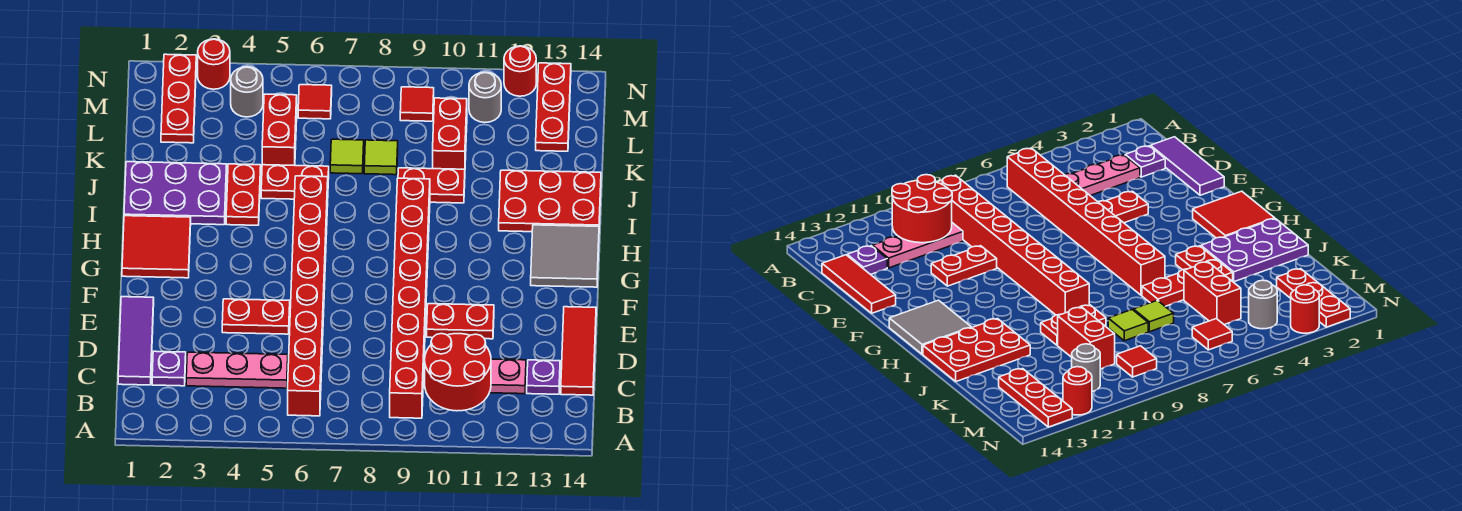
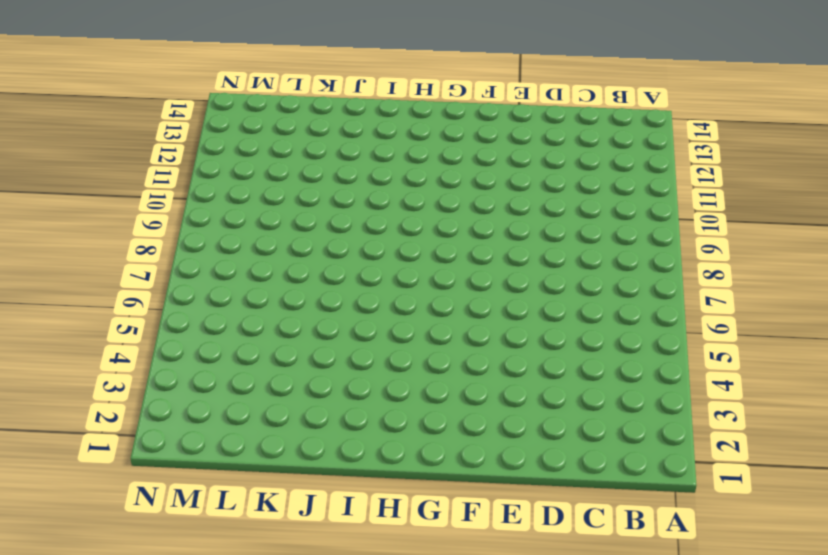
none -> red 1x8 brick [288,176,328,416]
none -> red 1x8 brick [390,178,430,418]
none -> purple 1x3 tile [118,297,154,385]
none -> purple 1x1 plate [152,351,186,386]

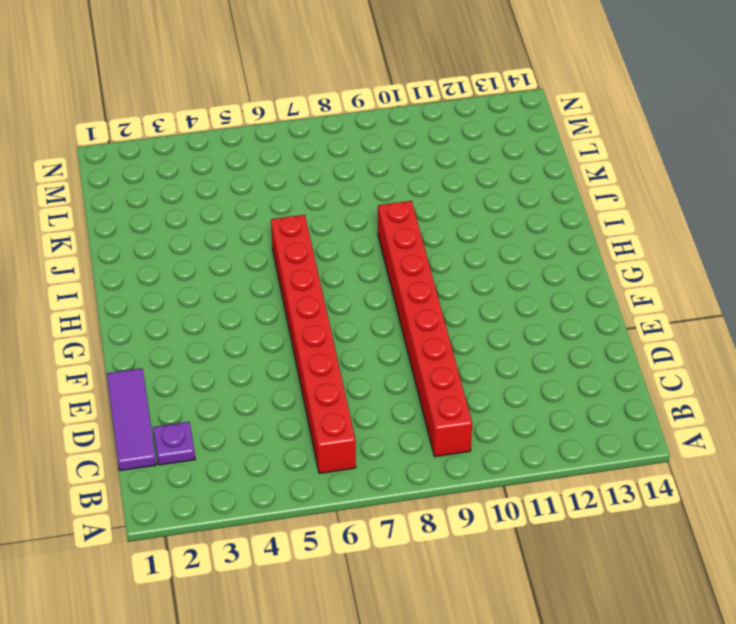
none -> pink 1x3 plate [186,352,288,388]
none -> pink 1x3 plate [425,359,526,394]
none -> purple 1x1 plate [527,360,560,394]
none -> red 1x3 tile [561,307,596,395]

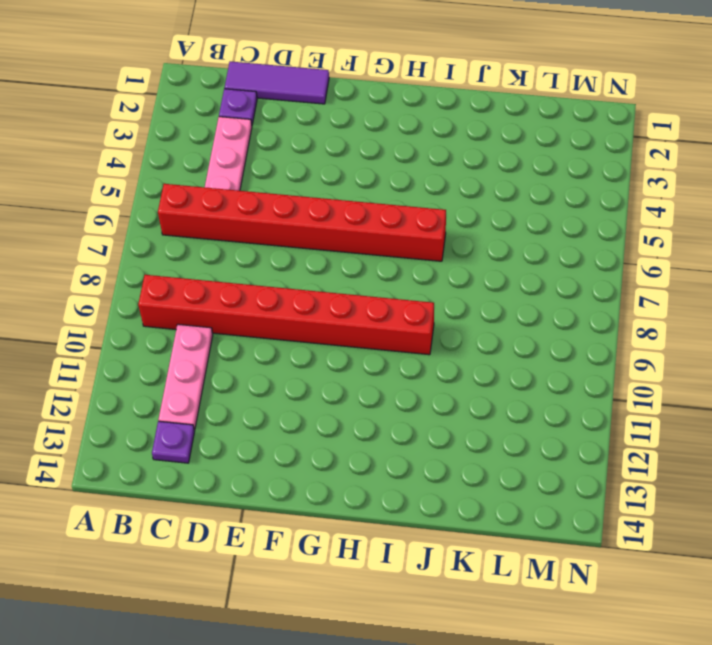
none -> red 1x3 tile [561,307,596,395]
none -> red 1x2 plate [222,299,290,334]
none -> red 1x2 plate [427,304,494,339]
none -> red 2x2 tile [122,216,191,278]

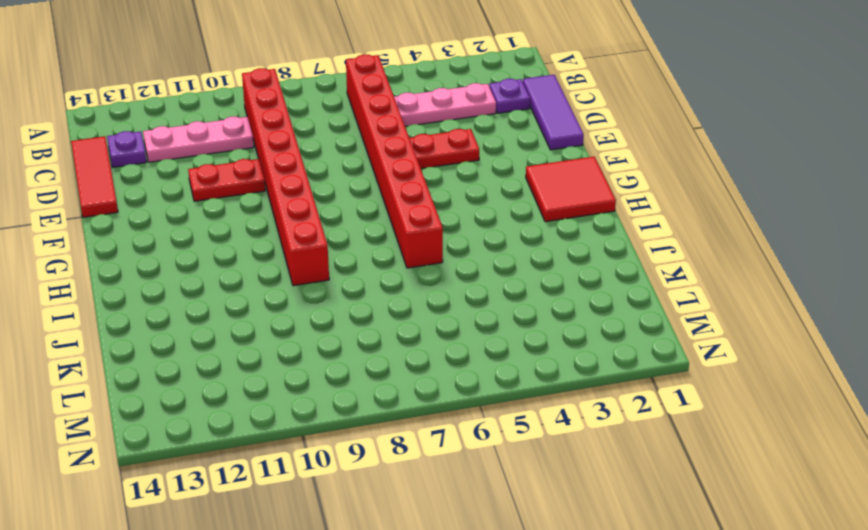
none -> grey 2x2 tile [531,225,599,287]
none -> purple 2x3 plate [124,162,227,225]
none -> red 1x2 plate [226,164,261,225]
none -> red 2x3 plate [499,170,601,232]

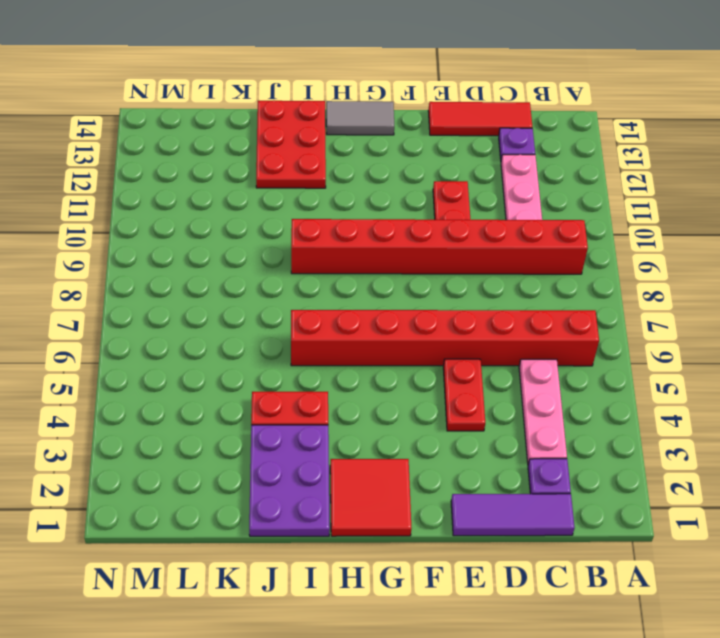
grey 1x2 tile [326,101,394,135] -> grey 2x2 tile [531,225,599,287]
none -> red 1x2 plate [261,165,329,199]
none -> red 1x2 plate [398,168,465,203]
none -> red 1x2 brick [262,94,297,165]
none -> lime 1x1 tile [330,139,364,174]

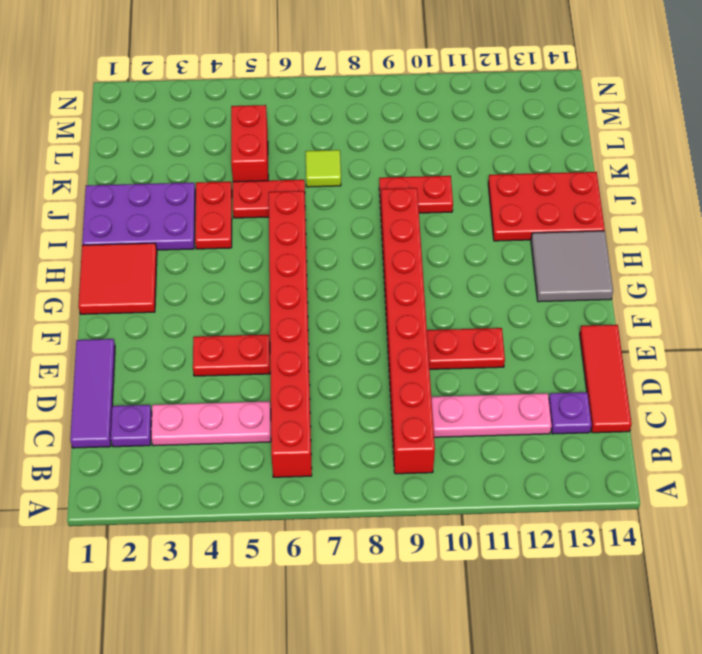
none -> lime 1x1 tile [364,140,398,175]
none -> red 1x2 brick [433,98,467,169]
none -> red 1x3 plate [161,54,196,143]
none -> red 1x3 plate [536,63,571,151]

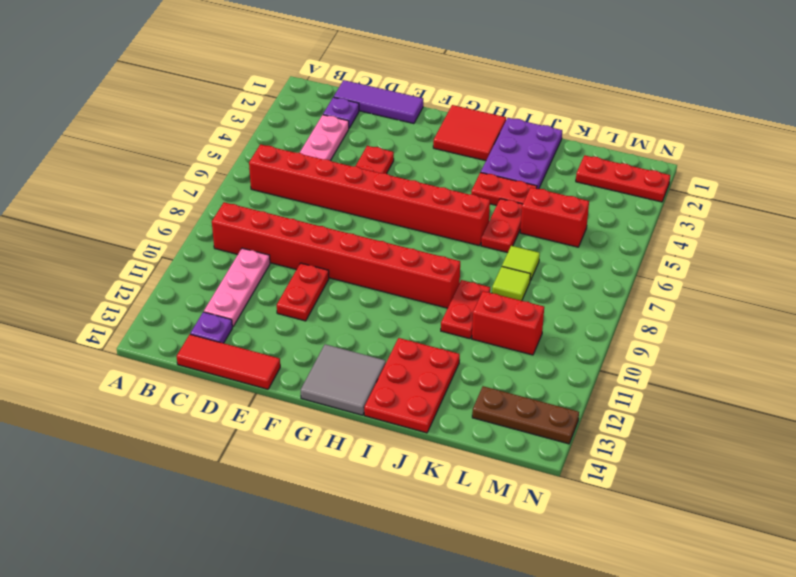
brown 1x3 plate [472,386,579,444] -> red 1x3 plate [536,63,571,151]
none -> grey 1x1 round brick [231,67,263,117]
none -> red 1x1 tile [298,85,332,119]
none -> red 1x1 tile [400,87,434,121]
none -> grey 1x1 round brick [469,72,501,123]

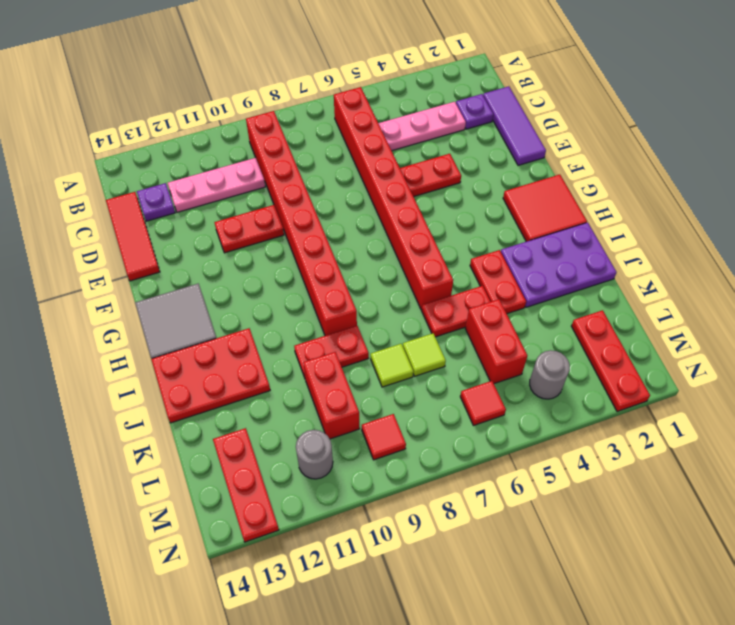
none -> red 1x1 round brick [198,39,230,89]
none -> red 1x1 round brick [504,46,536,96]
none -> red 2x2 round brick [425,334,491,411]

